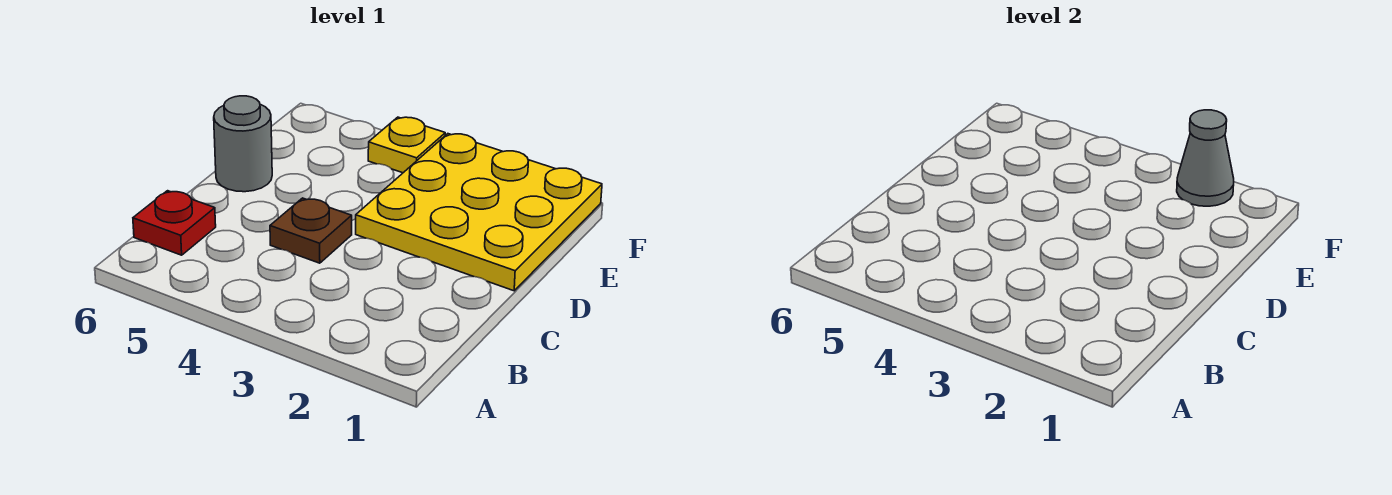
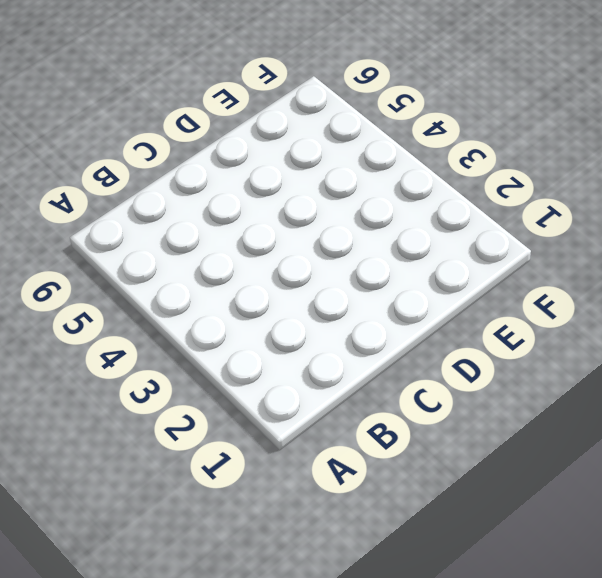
none -> red 1x1 plate [133,191,216,255]
none -> brown 1x1 plate [270,198,352,263]

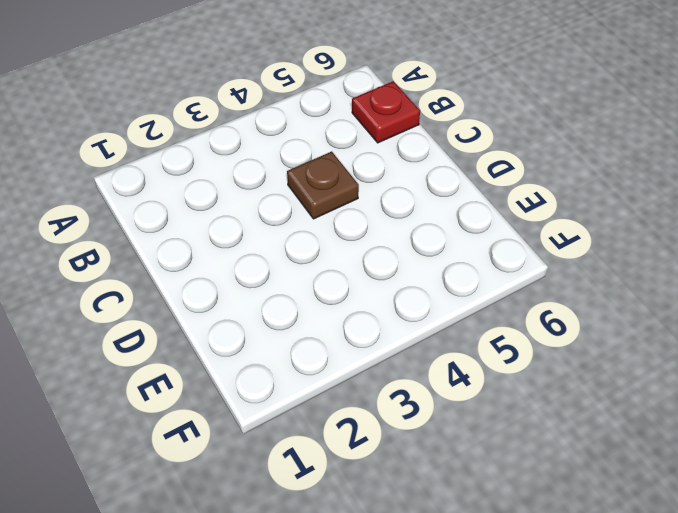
none -> yellow 3x3 plate [356,134,602,291]
none -> grey 1x1 round brick [214,96,272,192]

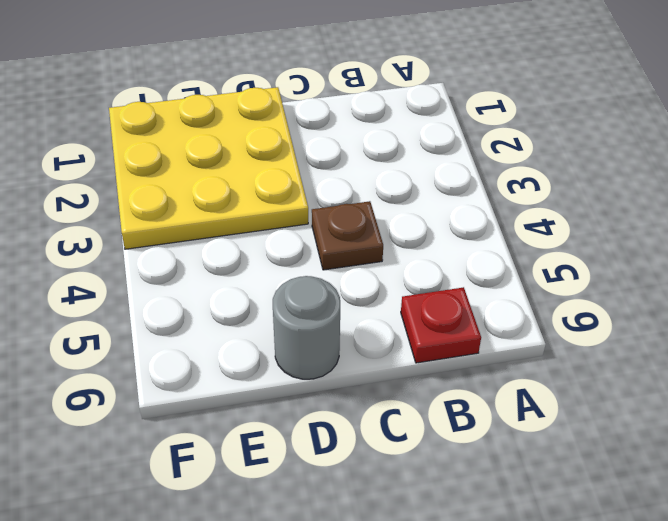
none -> yellow 1x1 plate [368,117,445,173]
none -> grey 1x1 cone [1177,110,1234,206]

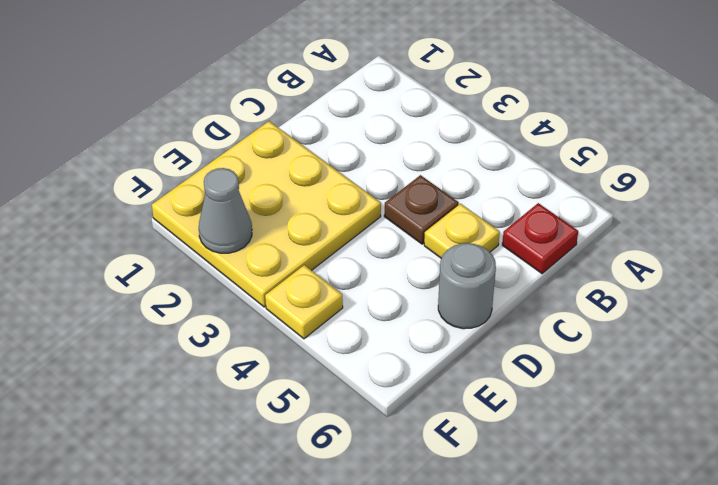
yellow 1x1 plate [424,204,500,258] -> none

